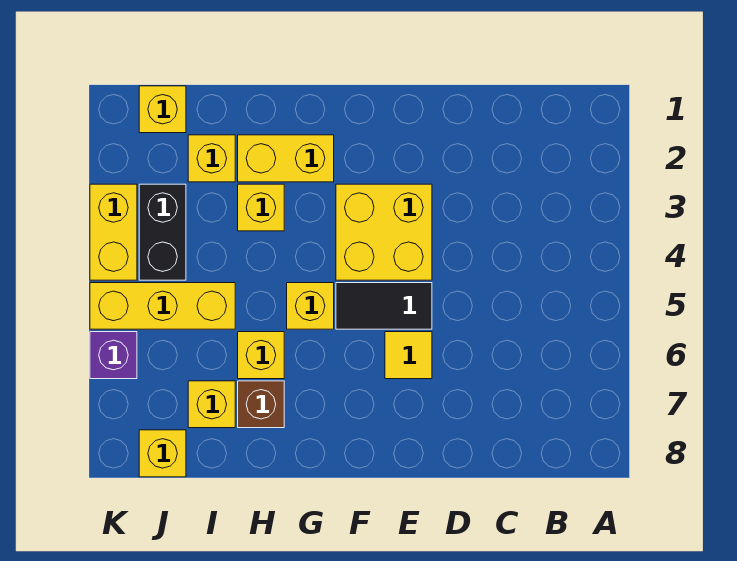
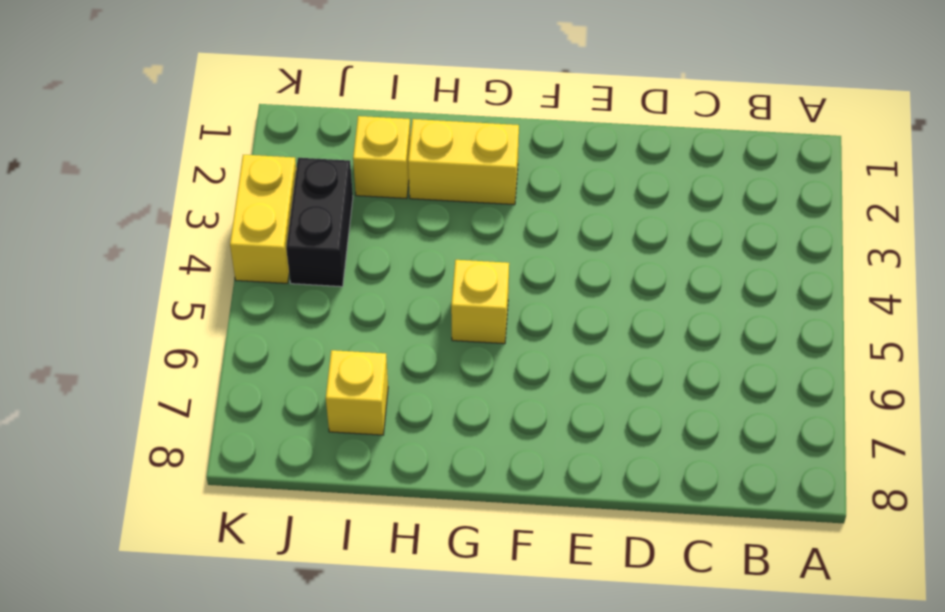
none -> yellow 2x2 brick [336,184,432,280]
none -> black 1x2 tile [336,283,432,329]
none -> yellow 1x1 tile [385,332,432,379]

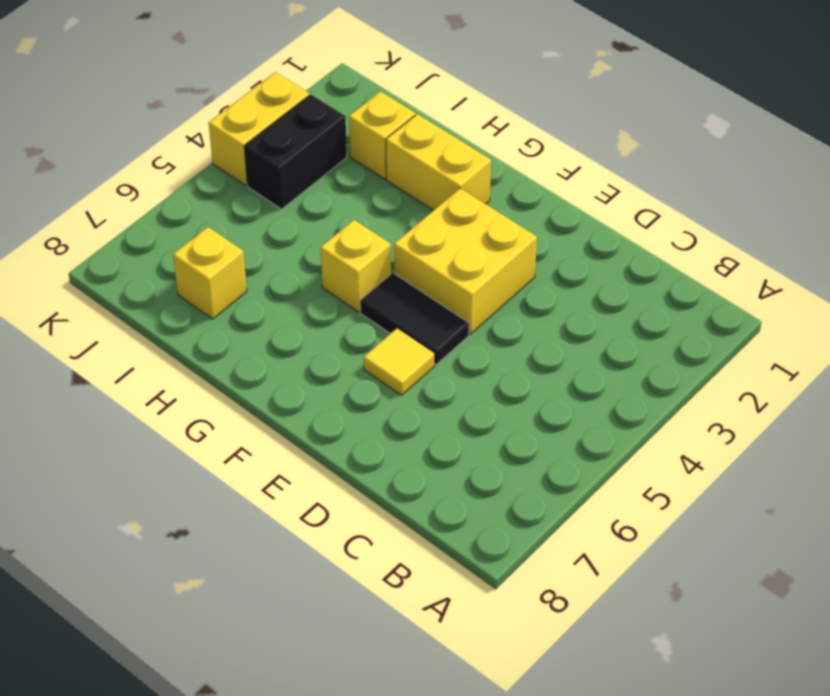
none -> yellow 1x1 brick [238,184,284,231]
none -> yellow 1x1 brick [238,332,284,379]
none -> brown 1x1 brick [238,381,284,428]

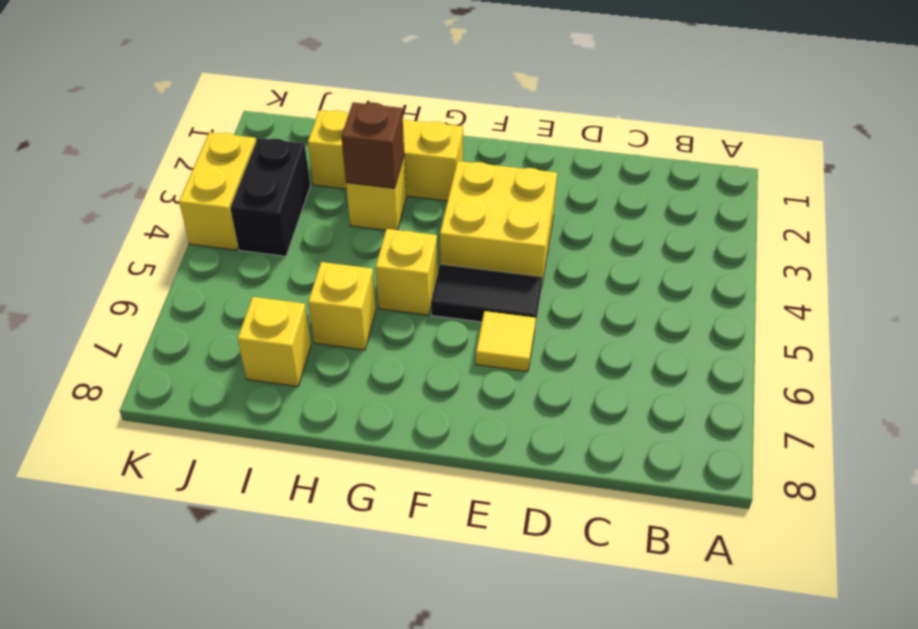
brown 1x1 brick [341,102,404,188] -> brown 1x1 brick moved to [238,381,284,428]
none -> yellow 1x3 brick [90,283,235,329]
none -> yellow 1x1 brick [139,86,186,133]
none -> yellow 1x1 brick [139,430,186,477]

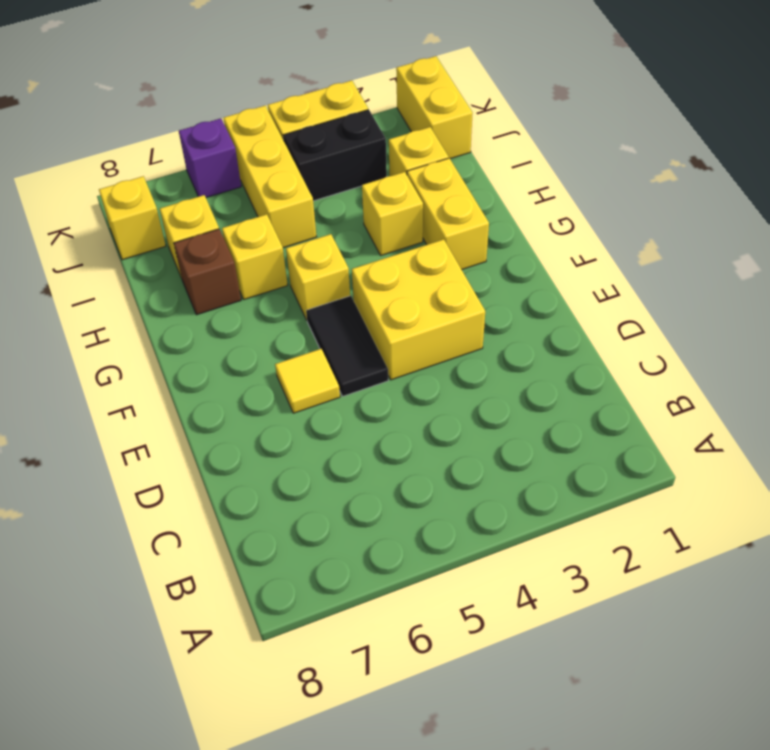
yellow 1x2 brick [396,56,473,159] -> yellow 1x1 brick [139,86,186,133]

